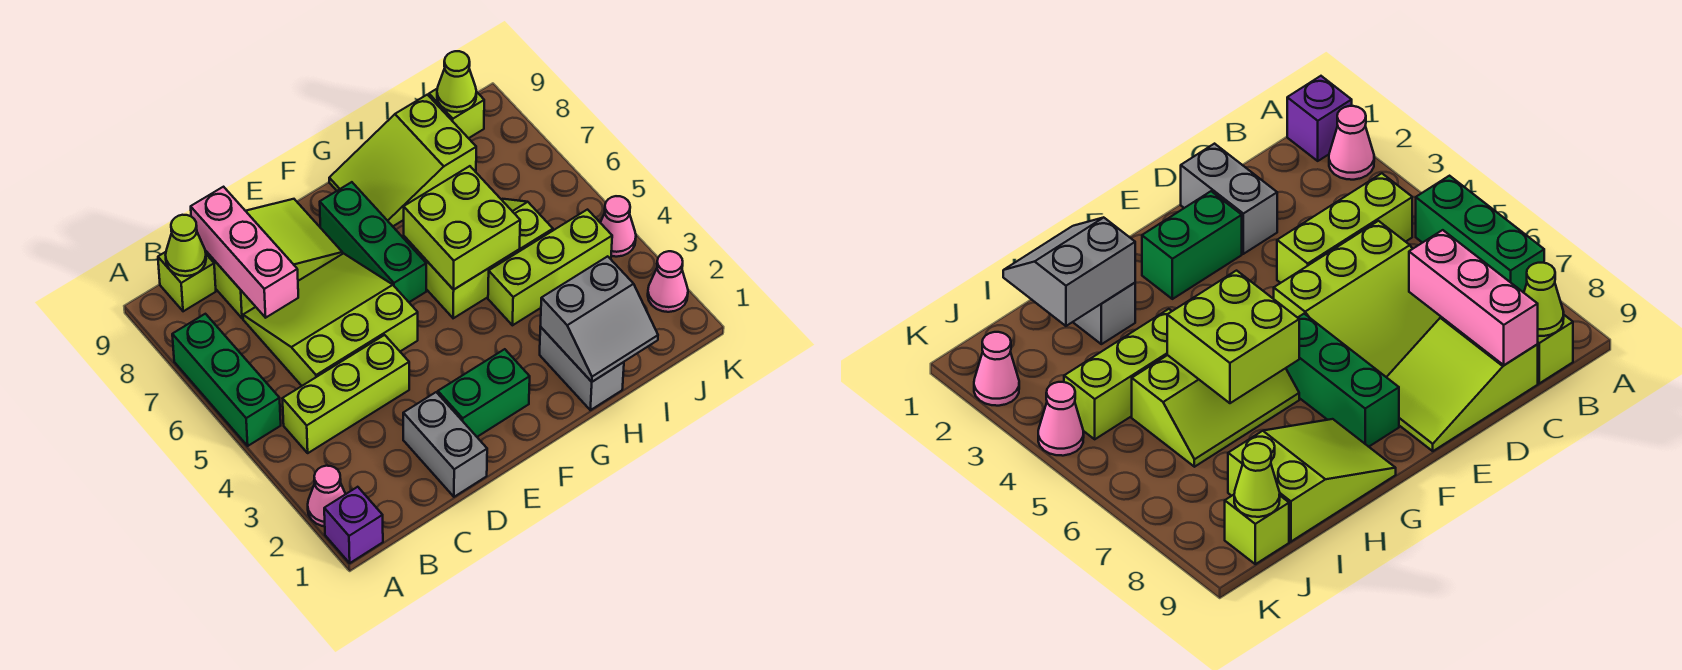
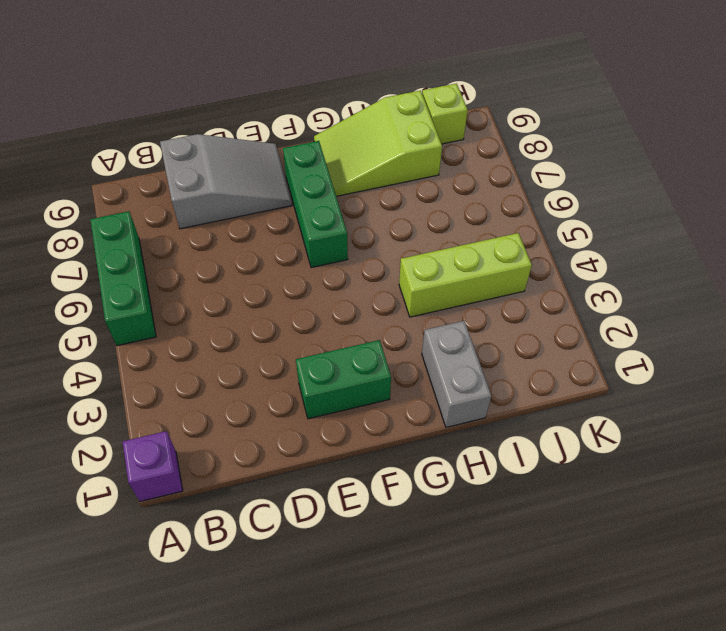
grey 2x3 slope [160,134,292,229] -> lime 2x3 slope [205,199,342,318]
none -> pink 1x1 cone [308,466,345,526]
none -> lime 1x3 brick [282,335,409,453]
none -> lime 1x1 brick [158,252,216,311]

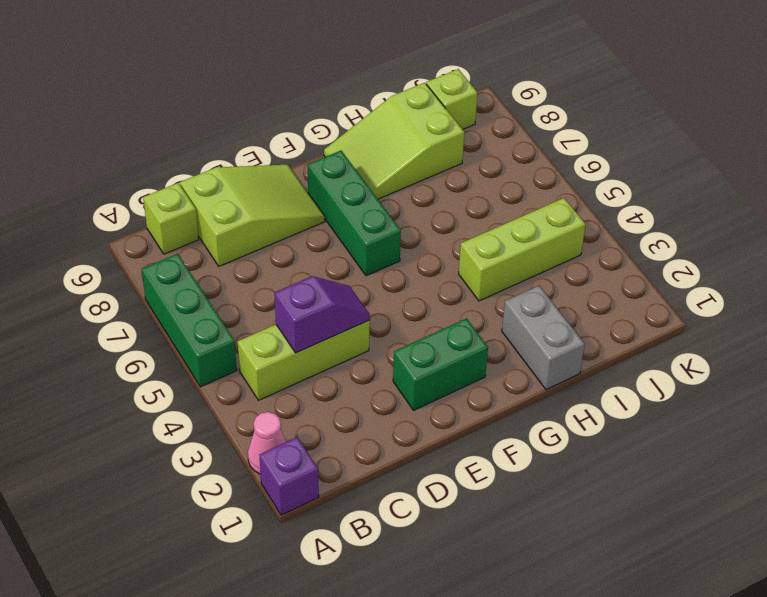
purple 1x2 slope [275,276,370,353] -> none
none -> lime 3x3 slope [243,254,418,386]
none -> grey 1x2 brick [403,392,487,497]
none -> lime 2x3 slope [416,199,553,318]

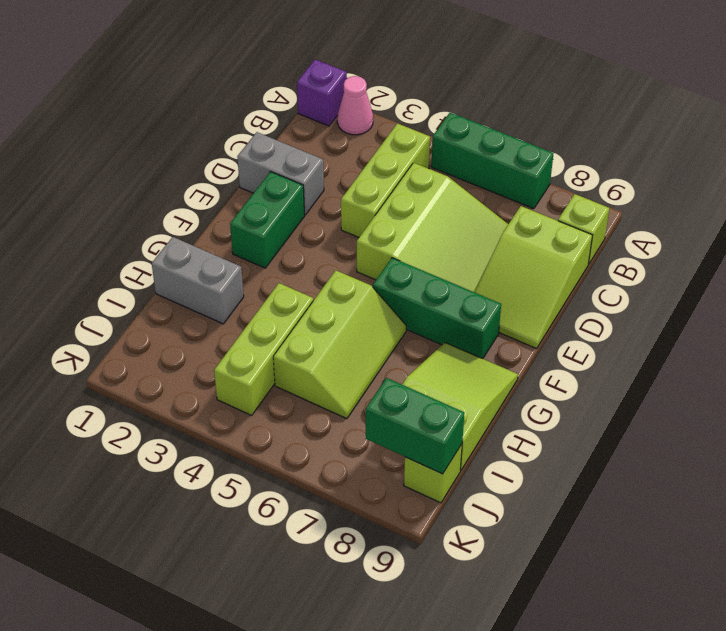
green 1x2 brick [366,378,464,474] -> lime 1x1 cone [437,51,476,112]
none -> pink 1x1 cone [648,251,688,312]
none -> pink 1x1 cone [600,196,636,257]
none -> lime 1x1 cone [166,215,206,276]

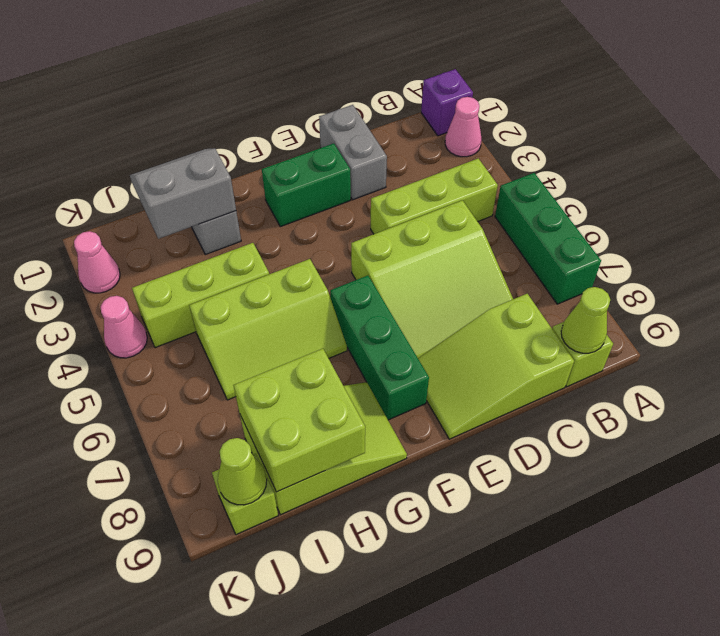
lime 2x2 brick [233,349,365,492] -> lime 2x2 brick moved to [404,166,520,290]
none -> pink 1x3 brick [191,187,298,318]

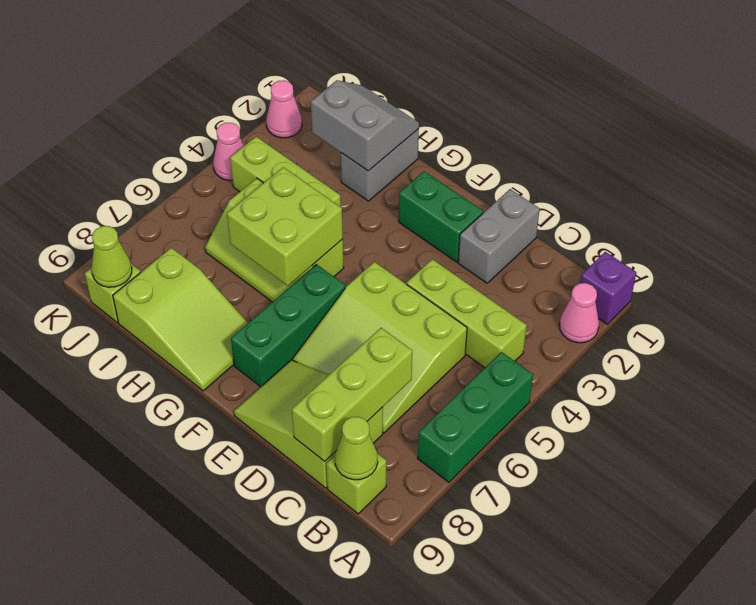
lime 1x3 brick [292,328,412,461] -> pink 1x3 brick [191,187,298,318]

